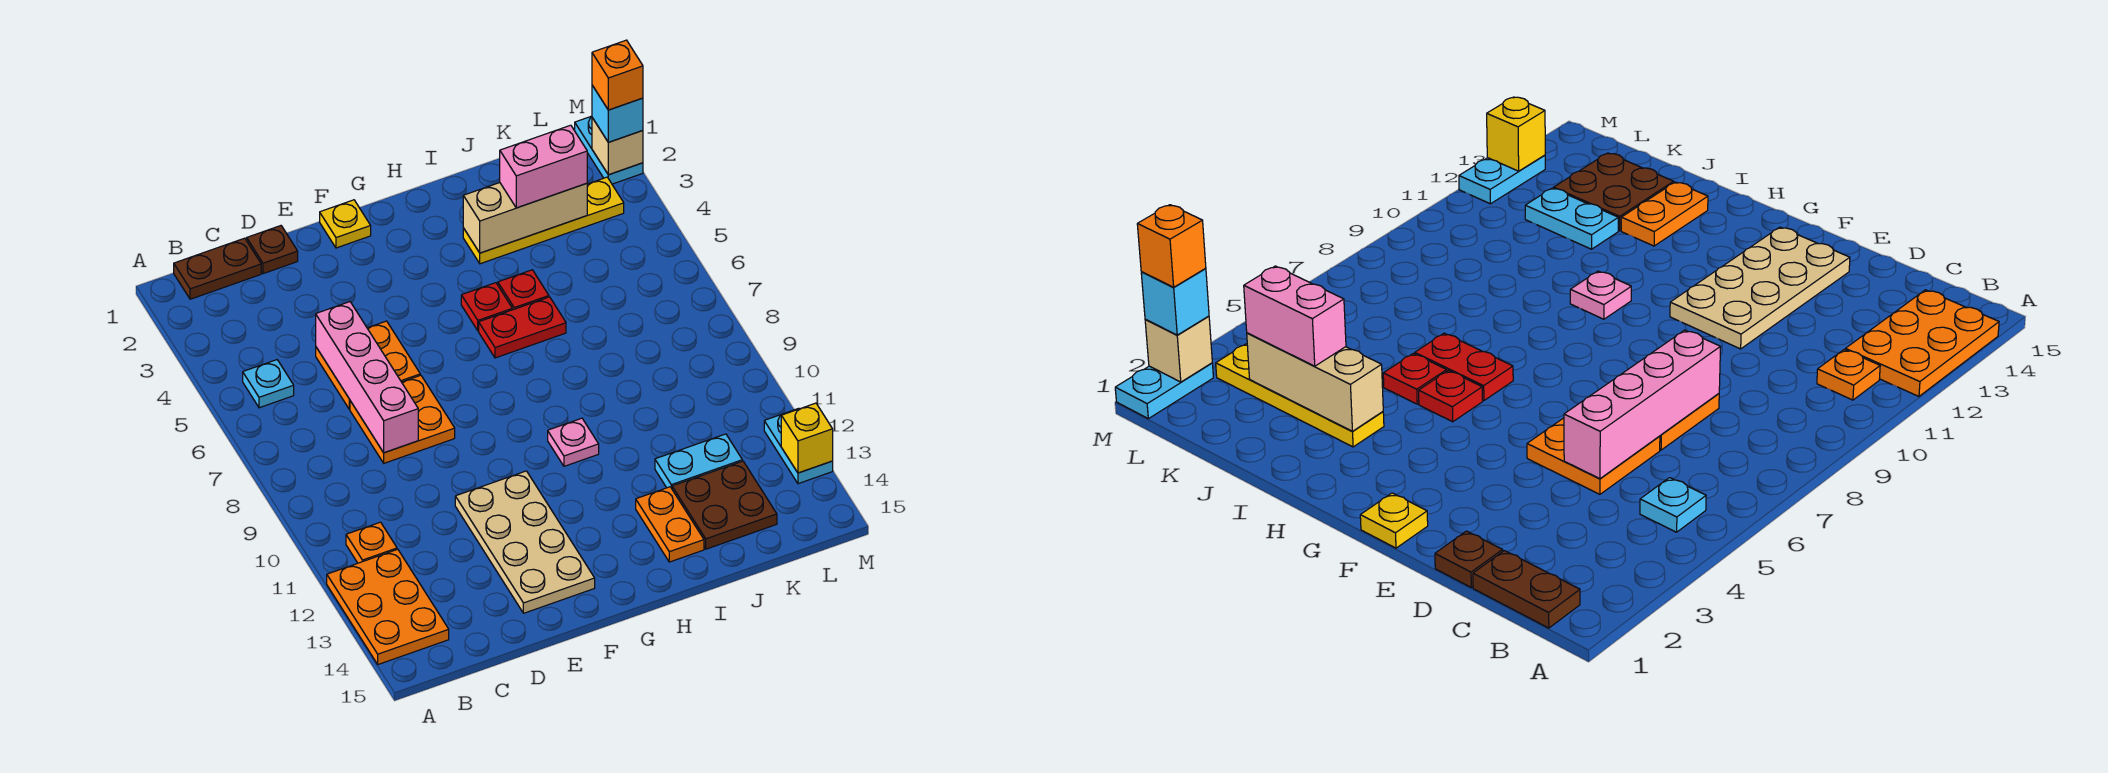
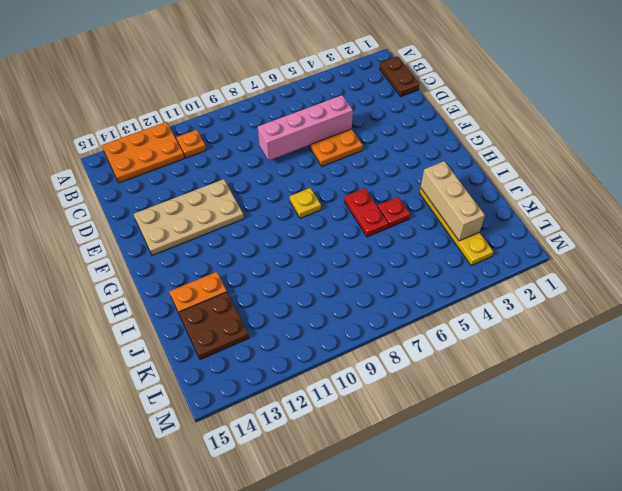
yellow 1x1 plate [290,188,321,218] -> yellow 1x1 plate moved to [320,200,371,248]
none -> cyan 1x1 plate [243,360,294,408]
none -> brown 1x1 plate [247,226,298,274]
none -> orange 2x2 plate [350,375,455,463]

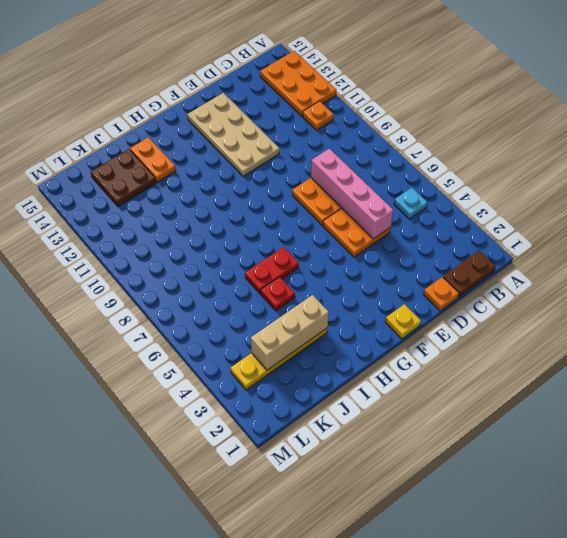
orange 1x1 plate [424,277,459,311] -> brown 1x1 plate [247,226,298,274]
none -> red 1x1 plate [461,283,512,331]
none -> pink 1x1 plate [548,418,599,466]
none -> cyan 1x2 plate [655,434,742,488]

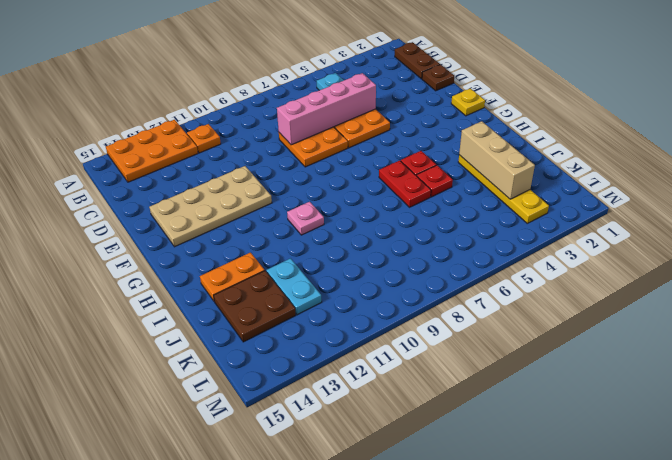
none -> cyan 1x2 plate [575,116,643,184]
none -> cyan 1x2 plate [764,408,833,484]
none -> tan 1x1 brick [592,118,643,175]

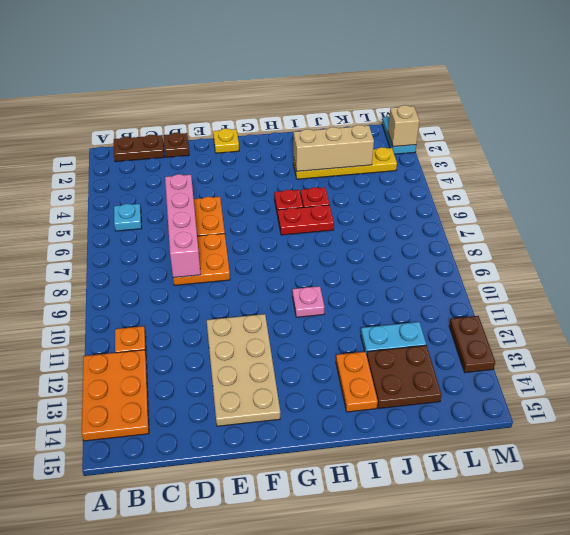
brown 1x2 plate [449,316,495,373] -> cyan 1x2 plate [764,408,833,484]
none -> yellow 1x1 brick [781,403,833,473]
none -> pink 1x2 brick [500,125,587,208]
none -> cyan 1x1 brick [592,85,643,142]

